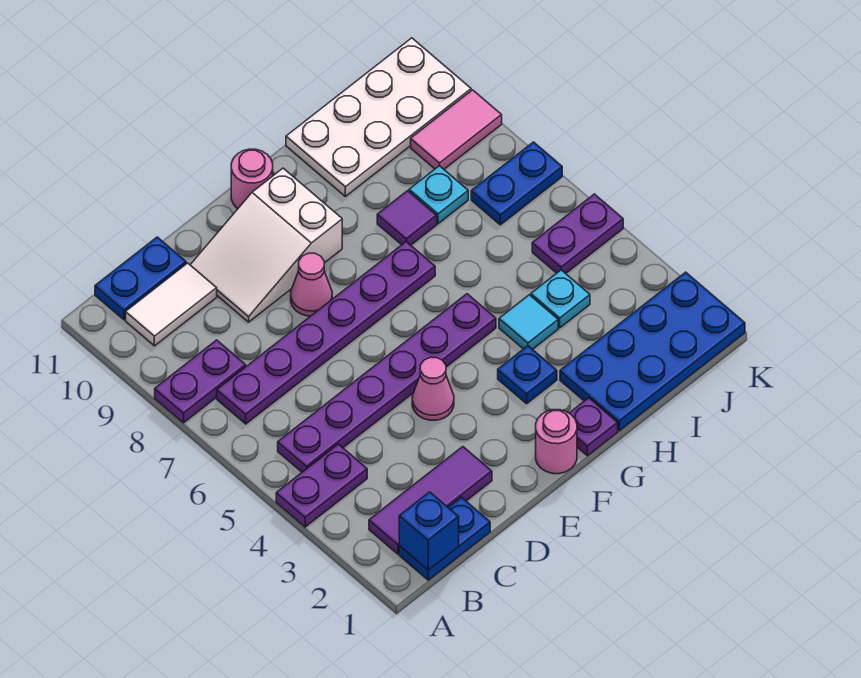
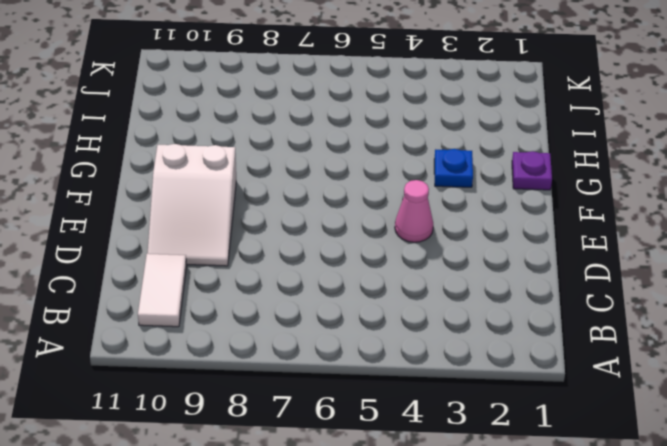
none -> purple 1x2 plate [276,444,367,527]
none -> purple 1x2 plate [155,340,246,423]
none -> blue 1x2 plate [399,497,490,580]

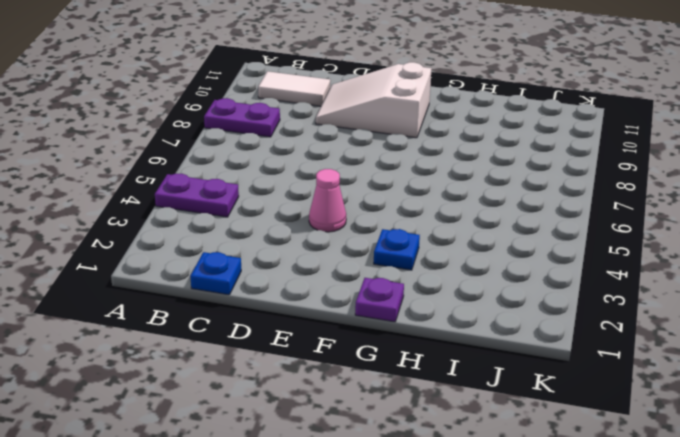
blue 1x1 plate [190,252,241,295] -> blue 1x2 plate [399,497,490,580]
none -> purple 1x3 tile [369,447,492,554]
none -> purple 1x6 plate [278,294,496,472]
none -> purple 1x6 plate [217,242,435,424]

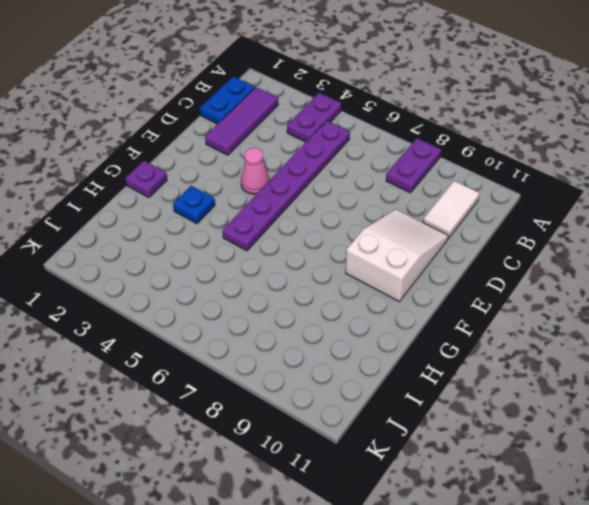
none -> purple 1x6 plate [217,242,435,424]
none -> blue 1x2 plate [95,237,186,320]
none -> pink 1x1 cone [291,253,332,316]

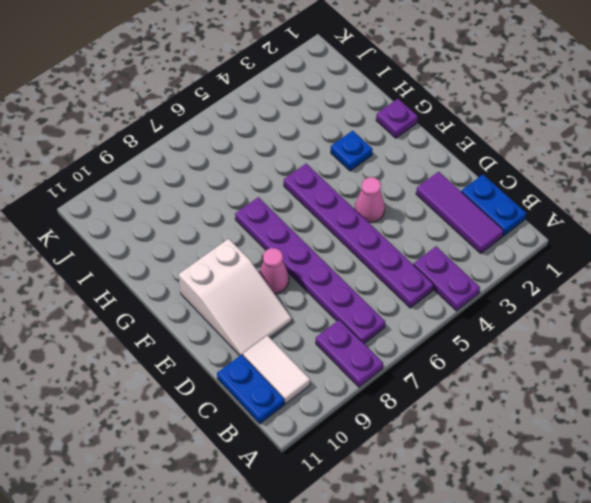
none -> pink 1x1 round brick [536,410,577,474]
none -> pink 1x1 round brick [231,149,273,209]
none -> blue 2x4 plate [560,272,745,431]

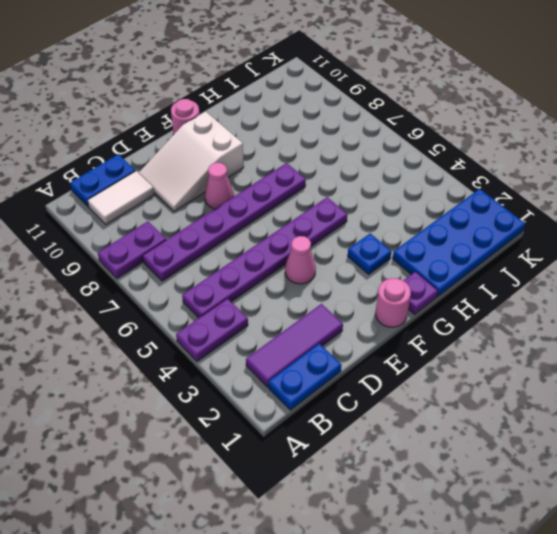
none -> cyan 1x1 tile [499,295,558,349]
none -> purple 1x1 tile [377,191,437,245]
none -> white 2x4 plate [286,38,471,196]

